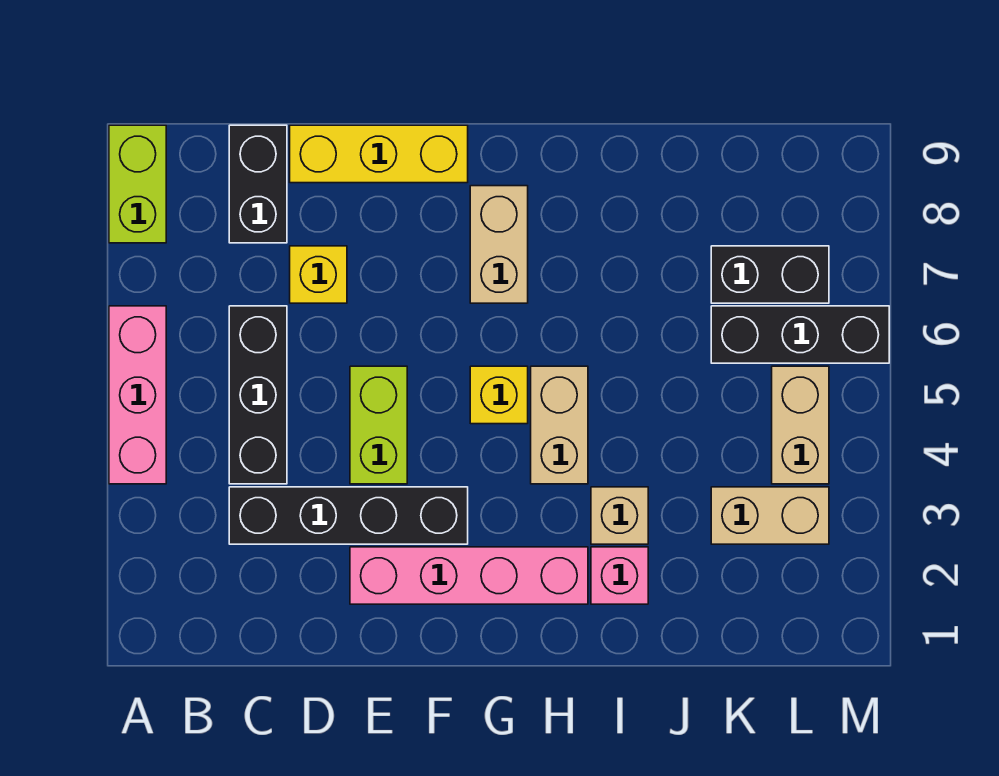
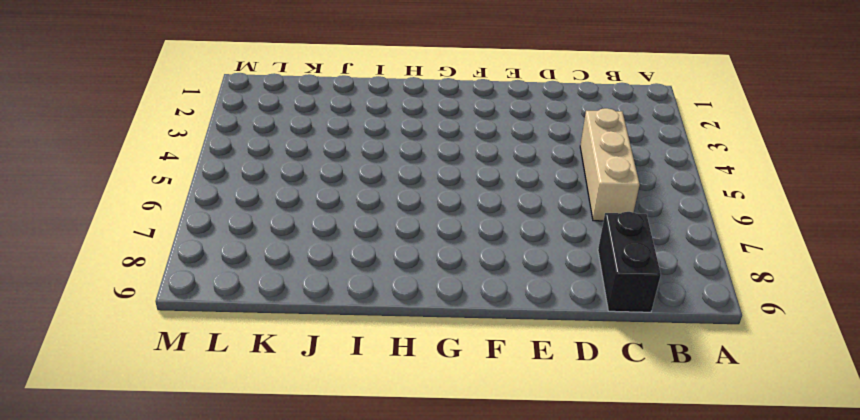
tan 1x3 brick [580,108,640,221] -> black 1x3 brick [229,306,287,484]
none -> pink 1x3 brick [109,306,166,484]
none -> lime 1x2 brick [109,125,166,243]
none -> black 1x4 brick [229,487,468,544]

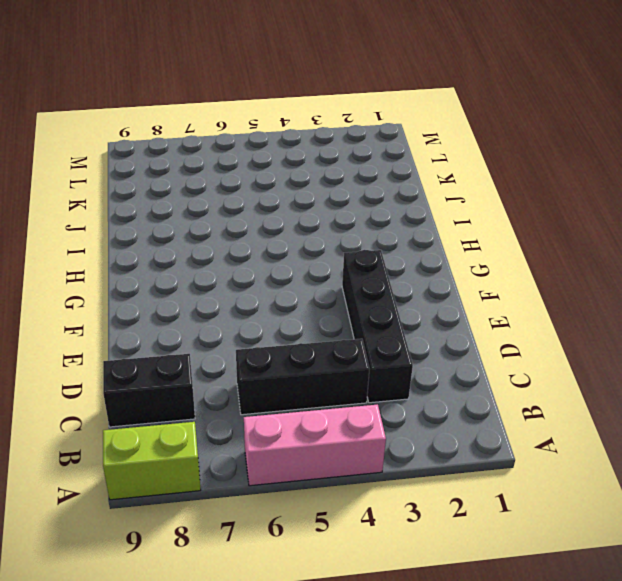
none -> yellow 1x1 brick [290,246,347,303]
none -> yellow 1x3 brick [290,125,468,183]
none -> pink 1x4 brick [350,547,588,604]

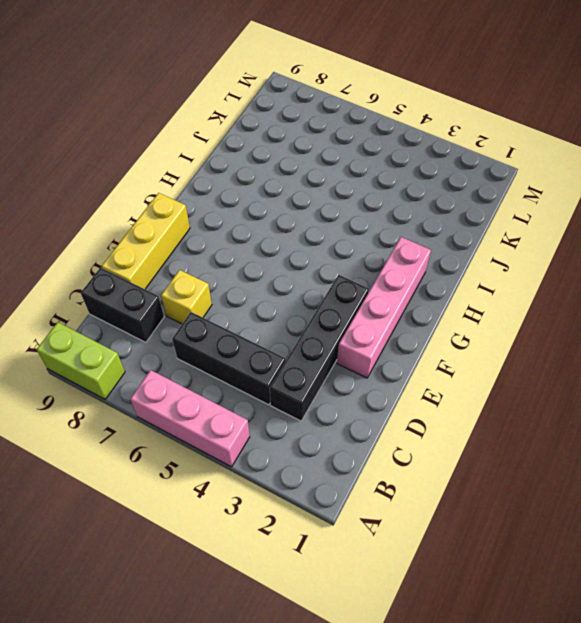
none -> lime 1x2 brick [350,366,407,484]
none -> yellow 1x1 brick [470,366,528,424]
none -> tan 1x2 brick [470,186,528,303]

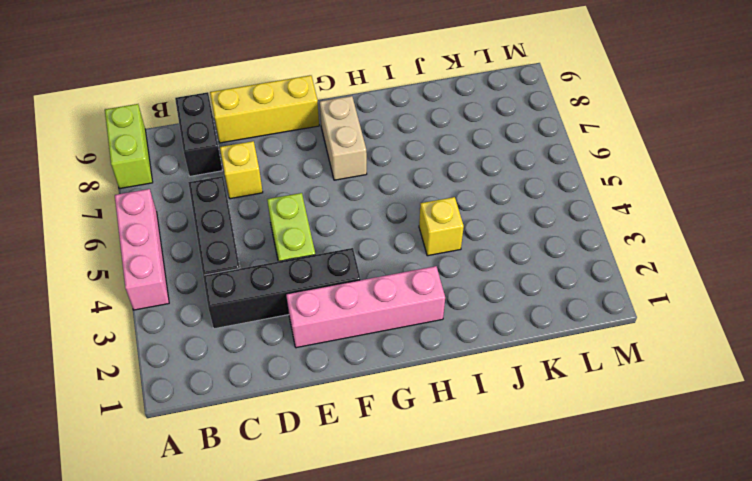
yellow 1x1 brick [419,197,464,256] -> yellow 1x1 brick moved to [470,366,528,424]
none -> tan 1x2 brick [531,366,588,484]
none -> pink 1x1 brick [591,547,648,604]
none -> tan 1x1 brick [591,487,648,544]

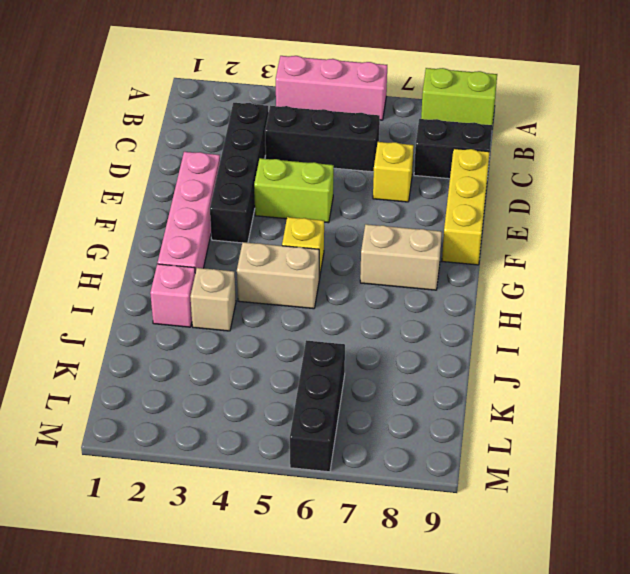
none -> tan 1x2 brick [711,487,829,544]
none -> black 1x2 brick [711,246,829,303]
none -> tan 1x2 brick [772,366,829,484]

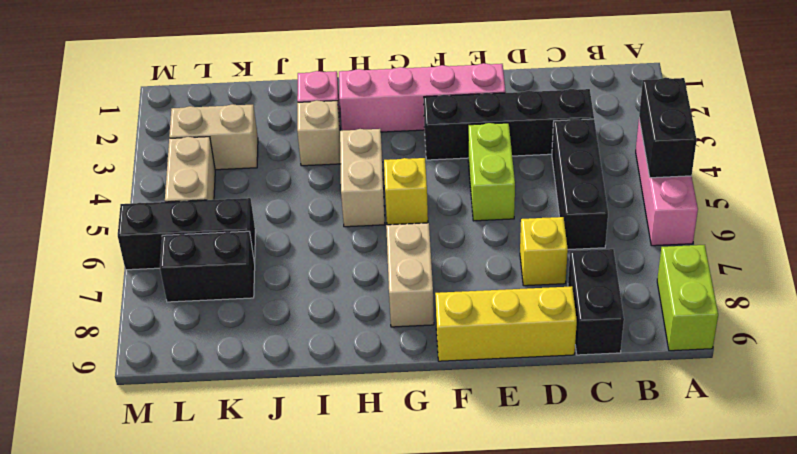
black 1x2 brick [639,78,697,178] -> none

